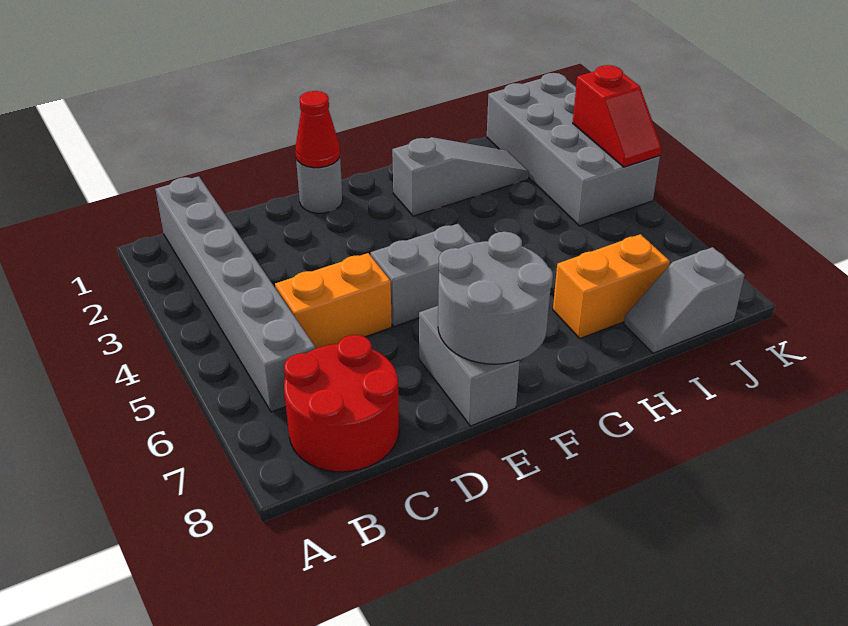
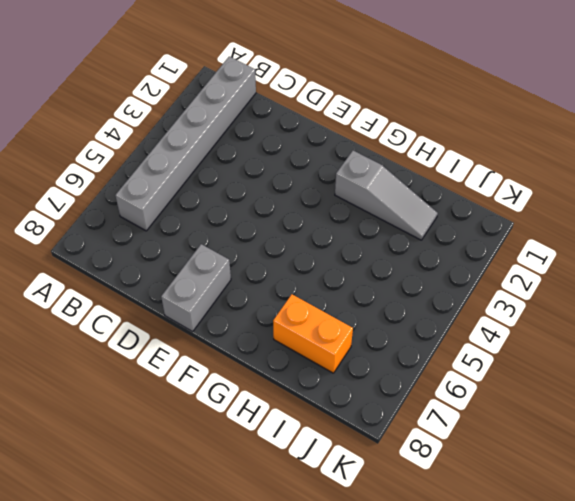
none -> red 2x2 round brick [284,335,399,472]
none -> orange 1x2 brick [275,253,392,349]
none -> grey 1x1 round brick [296,158,343,213]

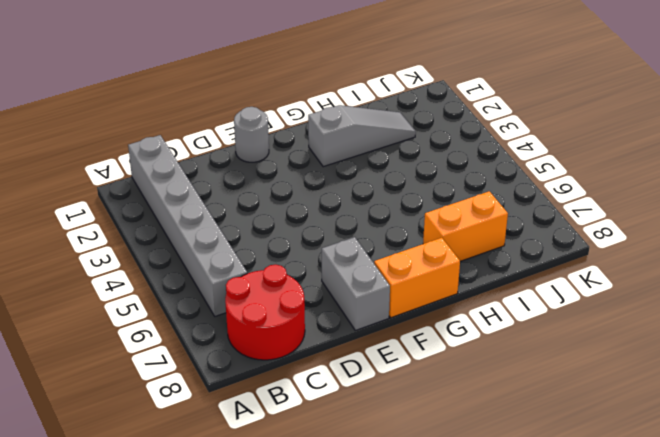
orange 1x2 brick [374,238,460,318] -> orange 1x2 brick moved to [275,253,392,349]
none -> grey 1x2 brick [371,224,476,327]
none -> grey 1x2 slope [624,247,745,353]
none -> grey 2x4 brick [487,73,660,226]

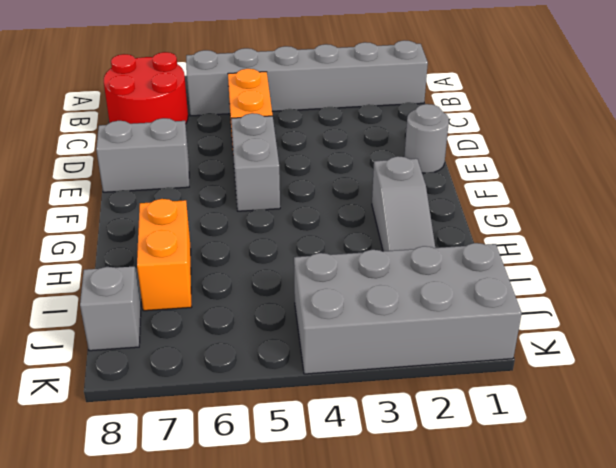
none -> red 1x1 cone [295,91,340,168]
none -> grey 2x2 round brick [438,232,553,364]
none -> red 1x2 slope [573,65,661,167]

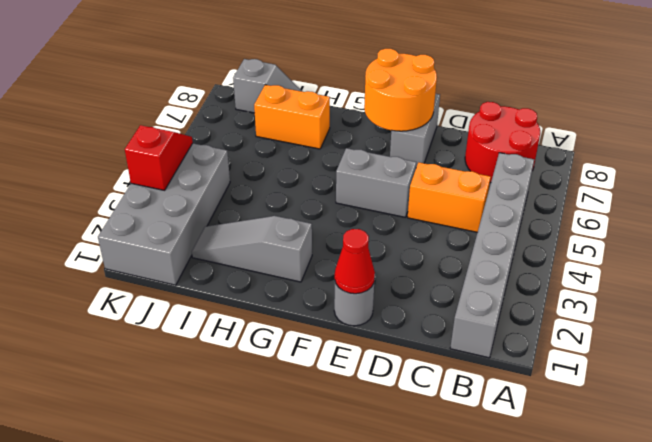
orange 2x2 round brick [364,49,437,131] -> grey 2x2 round brick [438,232,553,364]

